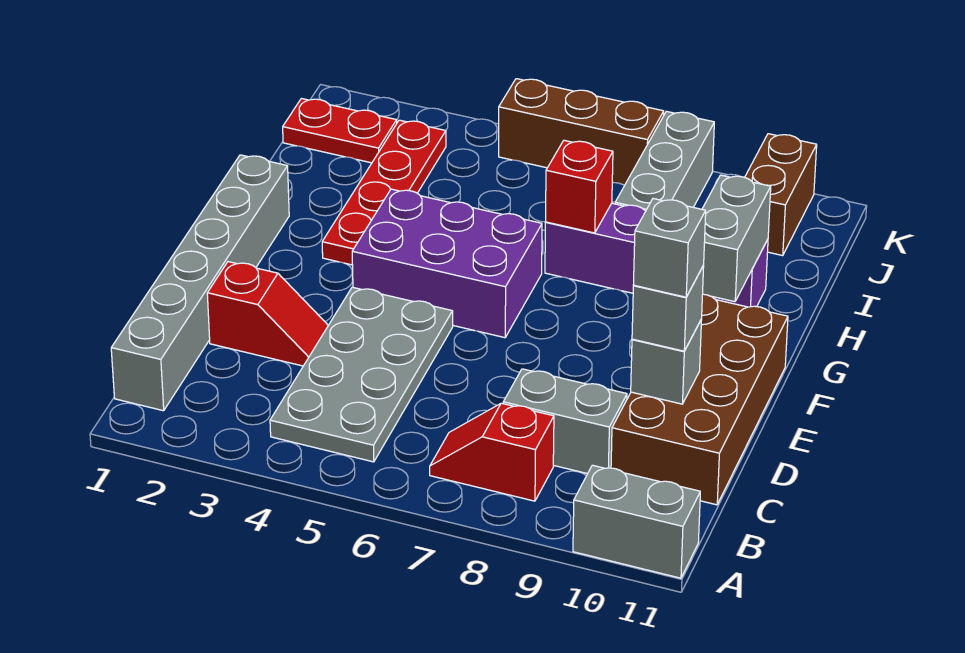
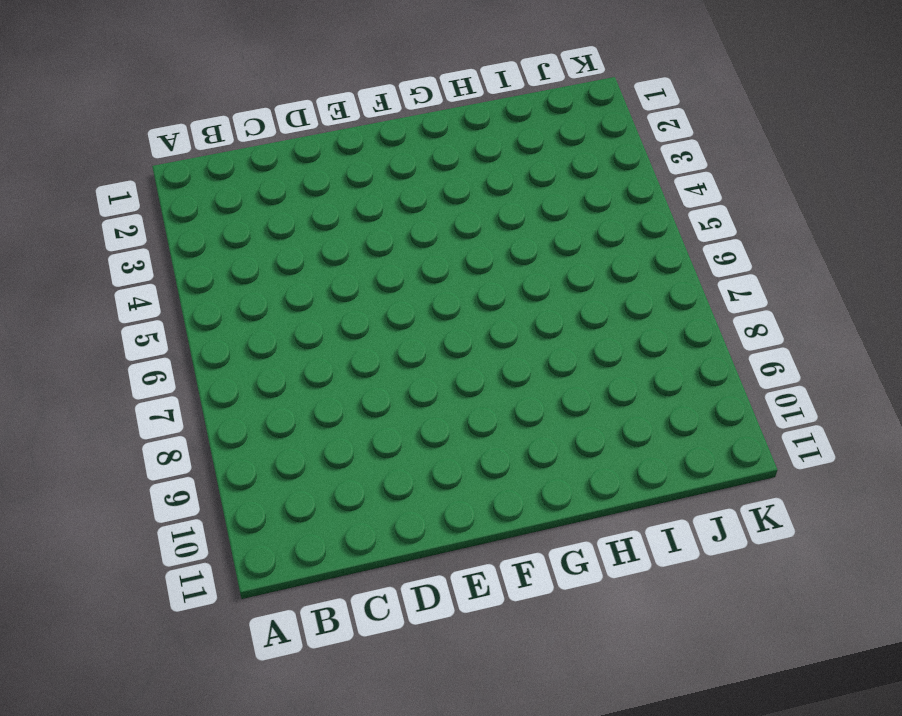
none -> grey 1x2 brick [573,465,700,578]
none -> grey 1x6 brick [111,155,289,411]
none -> grey 2x4 plate [270,287,453,462]

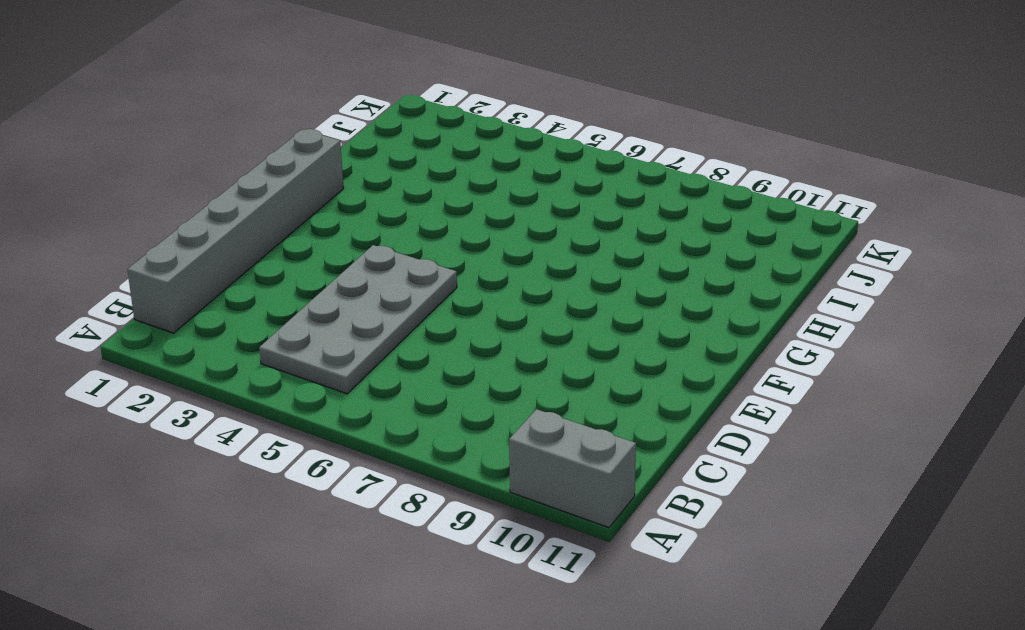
none -> red 1x2 slope [430,403,554,501]
none -> grey 1x2 brick [503,369,627,474]
none -> brown 2x4 brick [611,294,788,505]

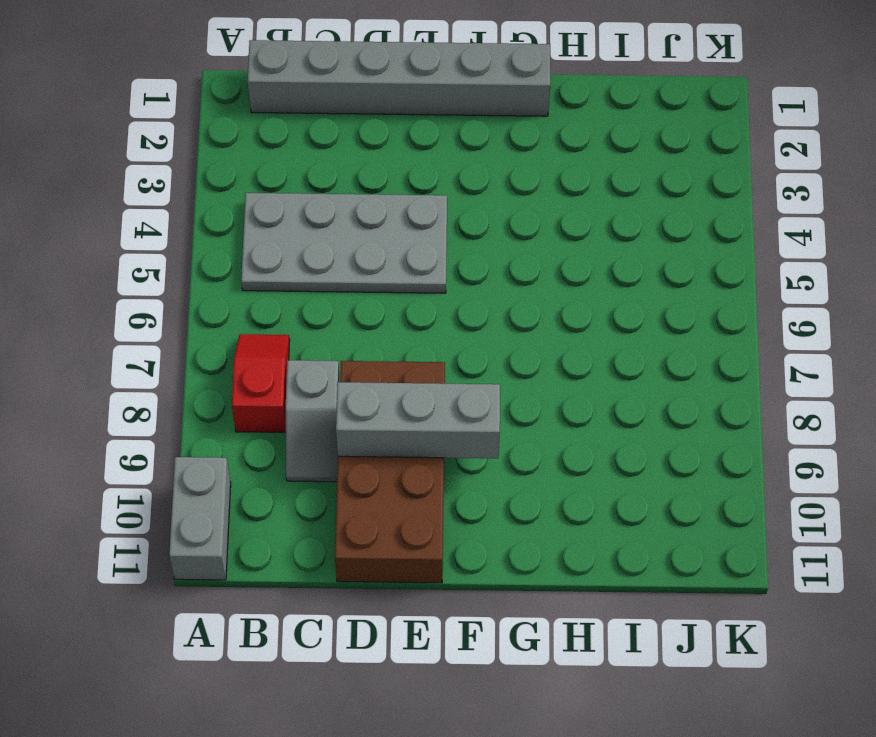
grey 1x2 slope [286,360,340,482] -> grey 1x2 brick [503,369,627,474]
brown 2x4 brick [335,361,445,583] -> brown 2x4 brick turned to [611,294,788,505]
grey 1x3 brick [336,382,500,458] -> grey 1x3 brick moved to [615,111,714,211]
none -> red 1x2 slope [207,262,328,366]
none -> purple 2x3 brick [352,189,542,338]
none -> red 1x4 plate [322,120,446,265]

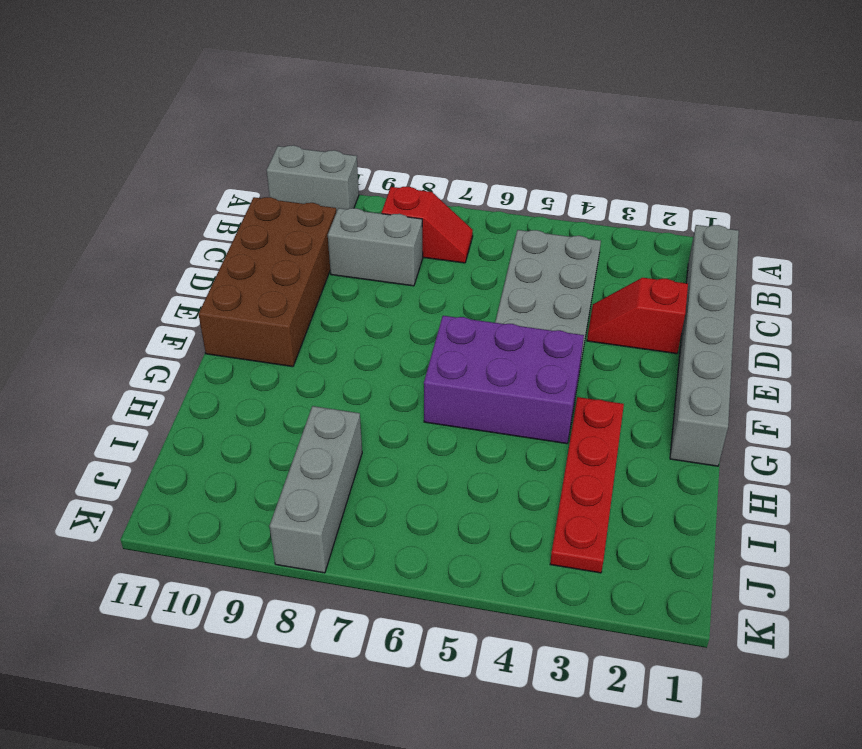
none -> purple 1x4 brick [545,203,768,307]
none -> red 1x2 plate [283,99,397,163]
none -> brown 1x2 brick [745,134,817,255]

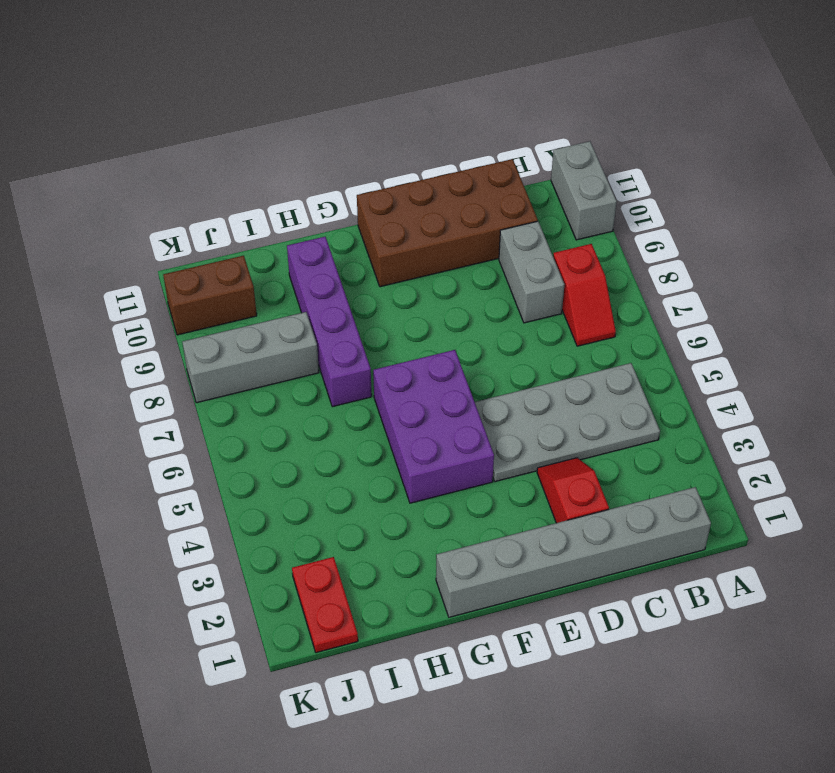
none -> red 1x4 plate [322,120,446,265]
none -> brown 1x3 brick [499,79,664,185]
none -> grey 1x1 brick [631,319,702,404]

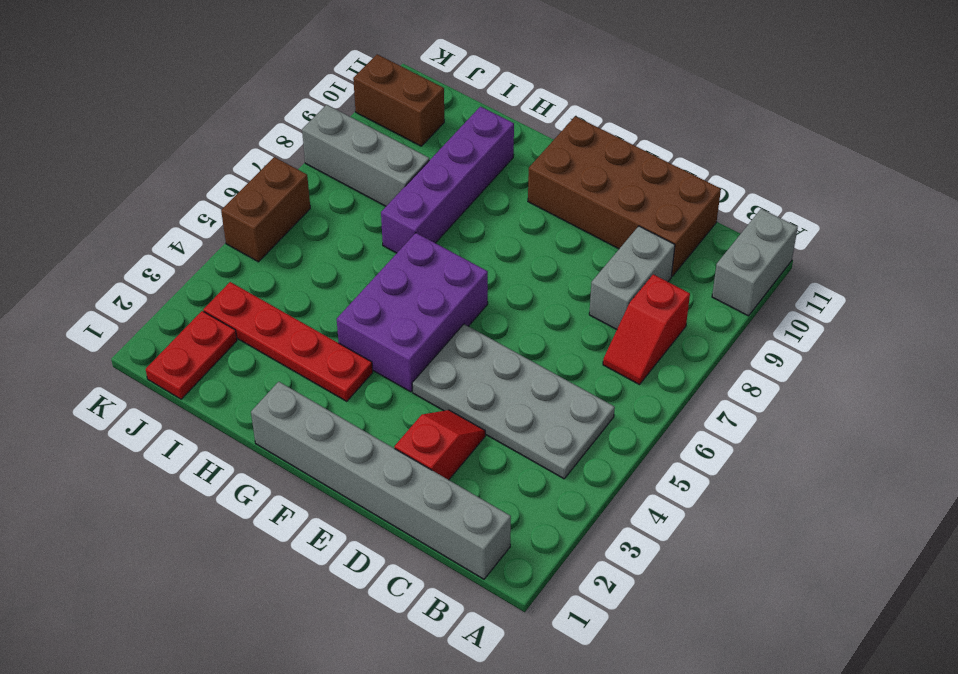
brown 1x2 brick [221,157,310,262] -> brown 1x3 brick [499,79,664,185]
none -> grey 1x1 brick [631,319,702,404]
none -> grey 1x2 brick [702,175,771,302]
none -> red 1x1 brick [546,140,613,233]

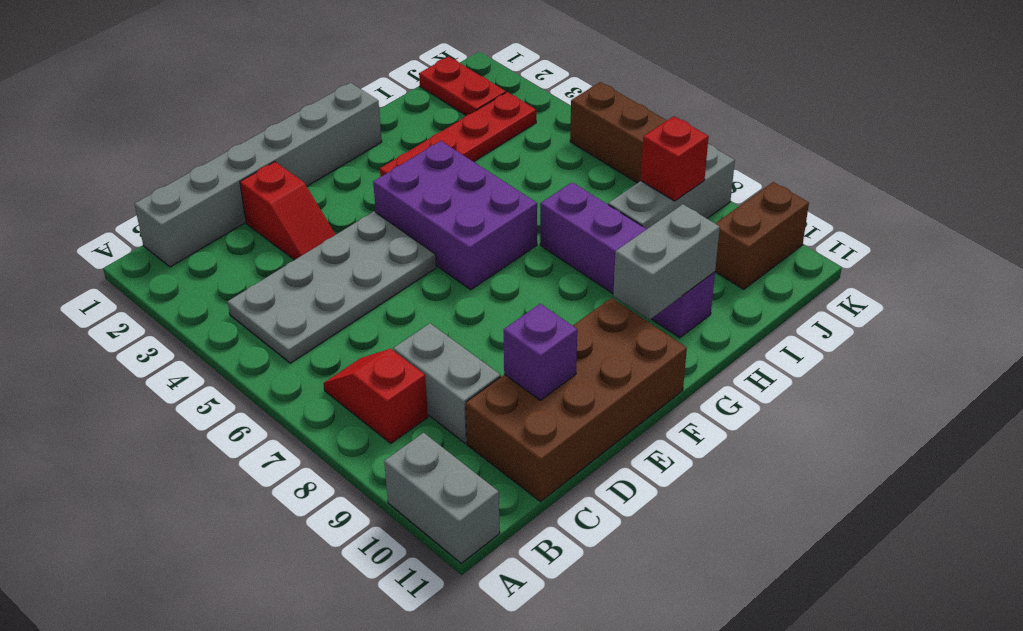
purple 1x1 brick [504,304,577,400] -> grey 1x1 brick [631,319,702,404]
red 1x1 brick [641,116,709,201] -> red 1x1 brick moved to [546,140,613,233]
none -> grey 1x1 brick [632,266,704,351]
none -> grey 1x1 brick [633,199,706,297]

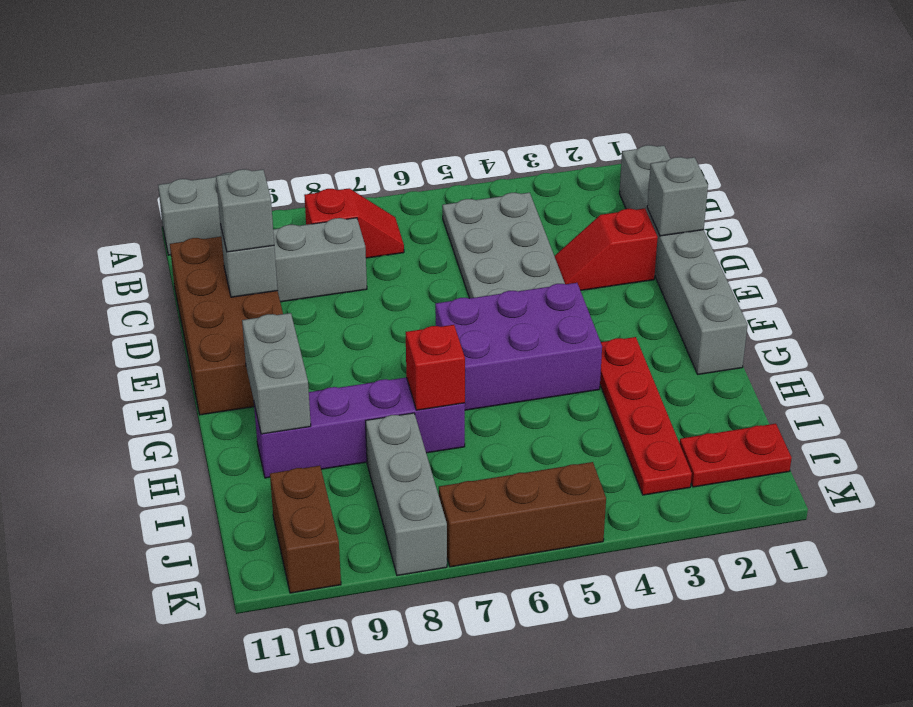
grey 1x1 brick [647,157,708,236] -> grey 1x1 brick moved to [633,199,706,297]

